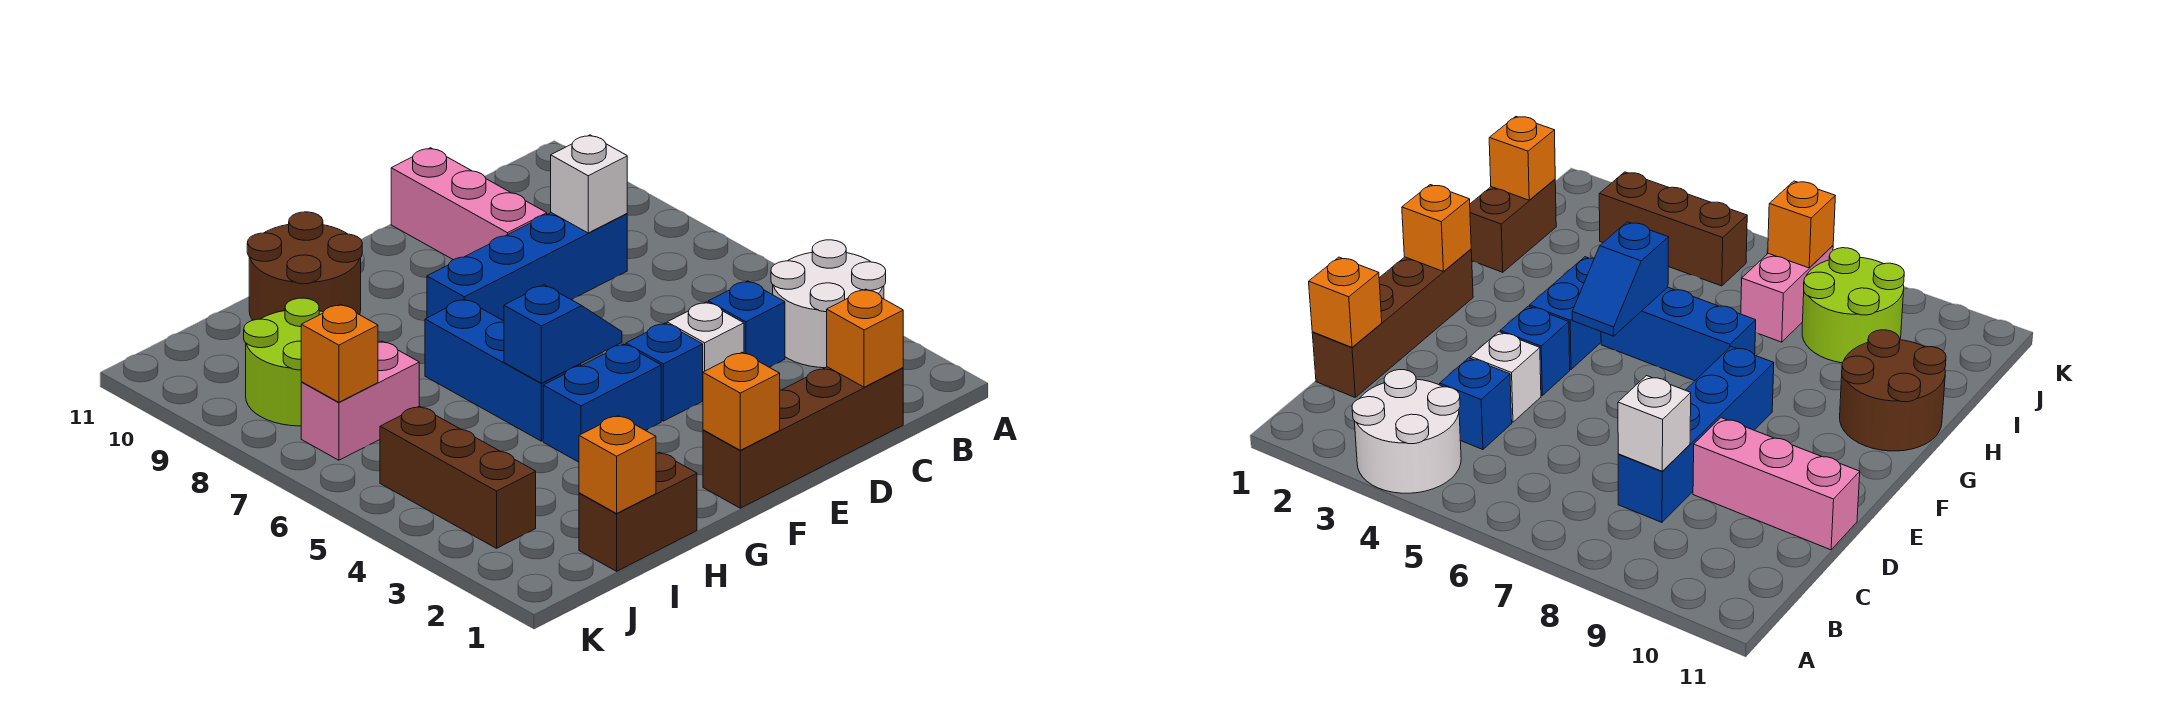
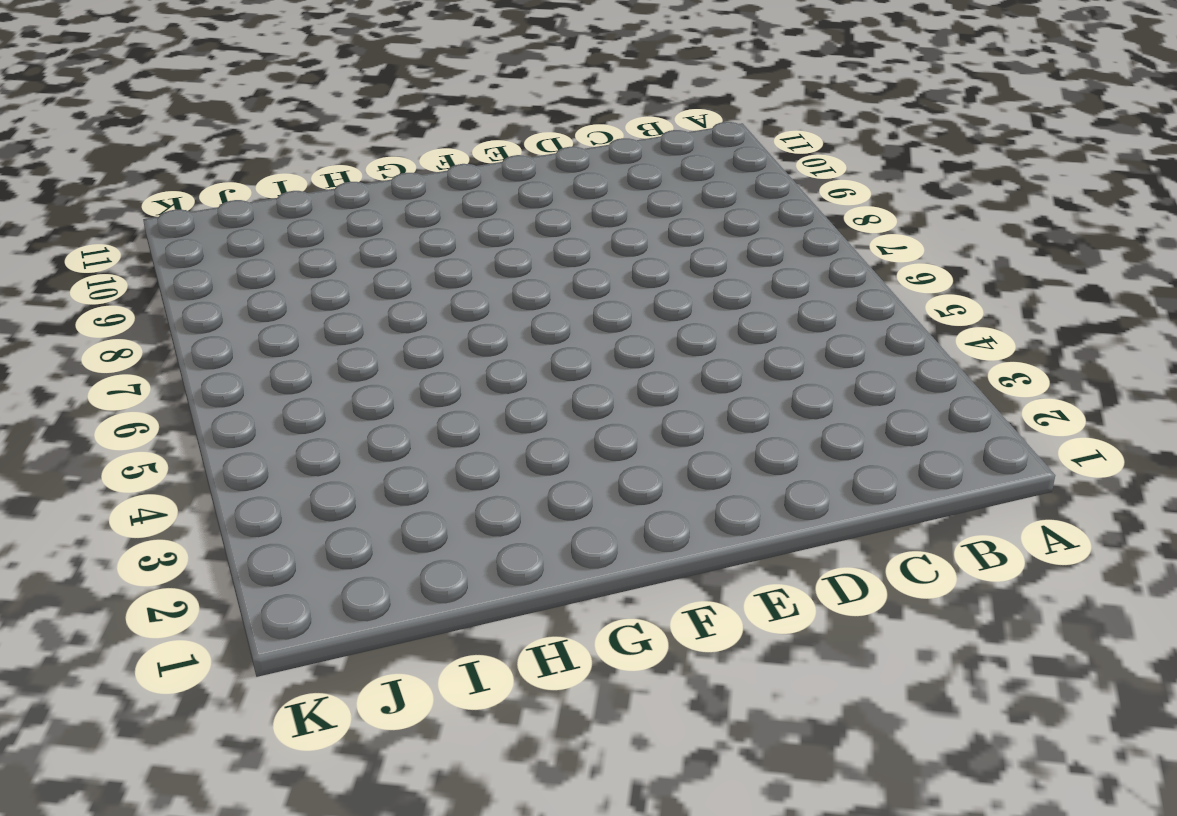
none -> white 2x2 round brick [771,240,886,368]
none -> brown 1x4 brick [703,367,903,508]
none -> blue 1x1 brick [708,281,785,367]

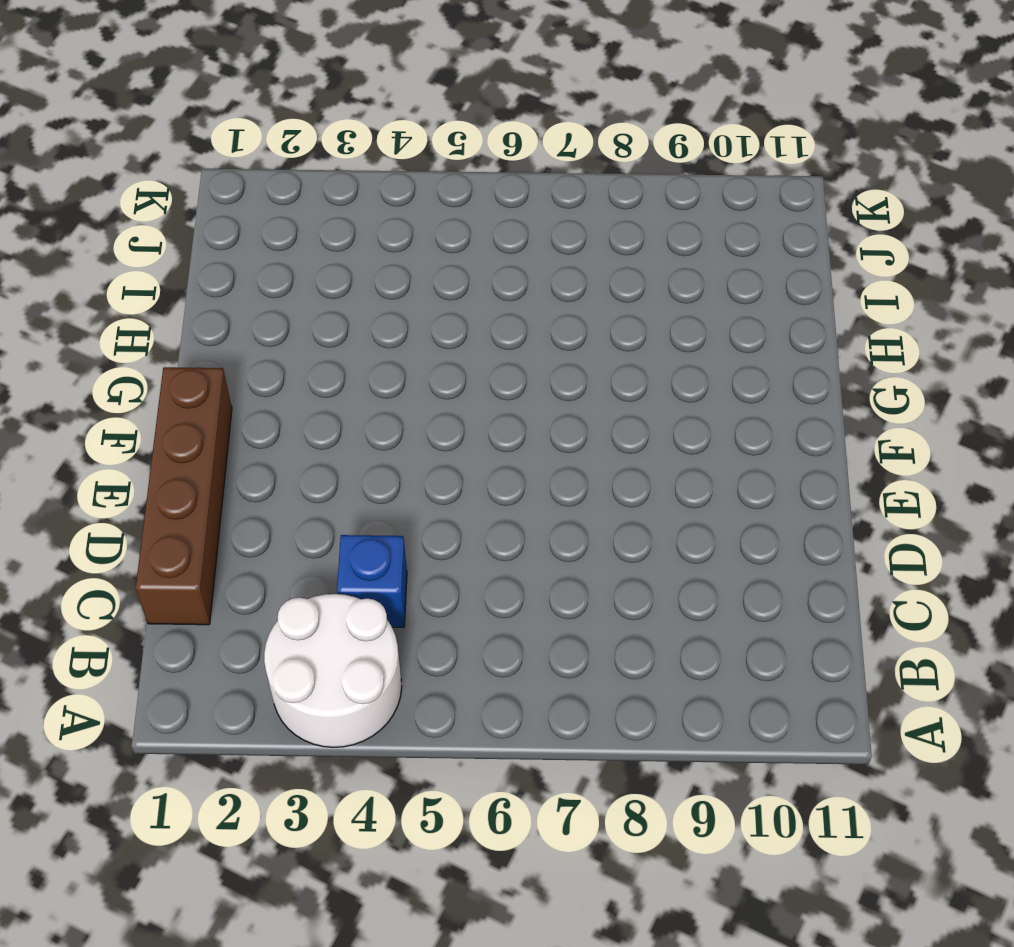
none -> blue 1x4 brick [427,213,627,321]
none -> white 1x1 brick [667,302,744,372]
none -> pink 1x3 brick [391,148,547,260]

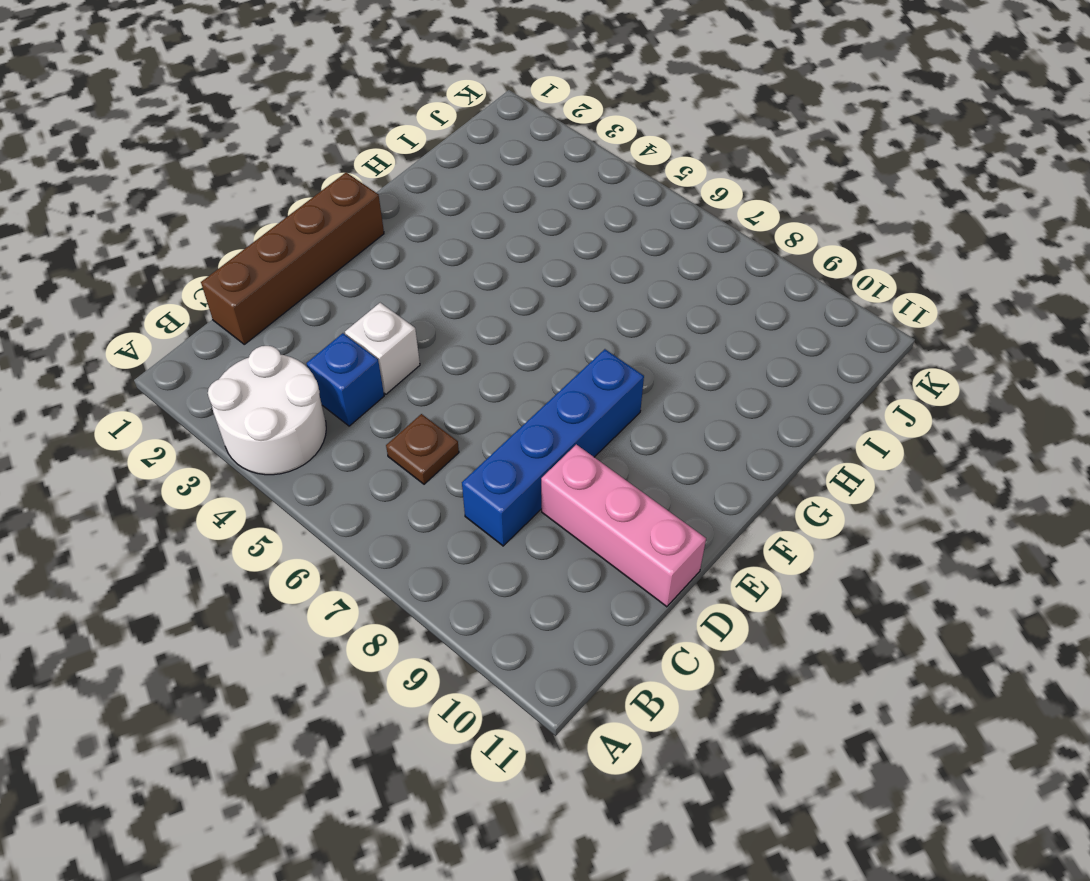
brown 1x1 plate [386,414,459,484] -> none
none -> blue 1x1 brick [626,323,703,421]
none -> blue 1x2 brick [543,344,661,462]
none -> blue 1x3 brick [425,299,581,441]

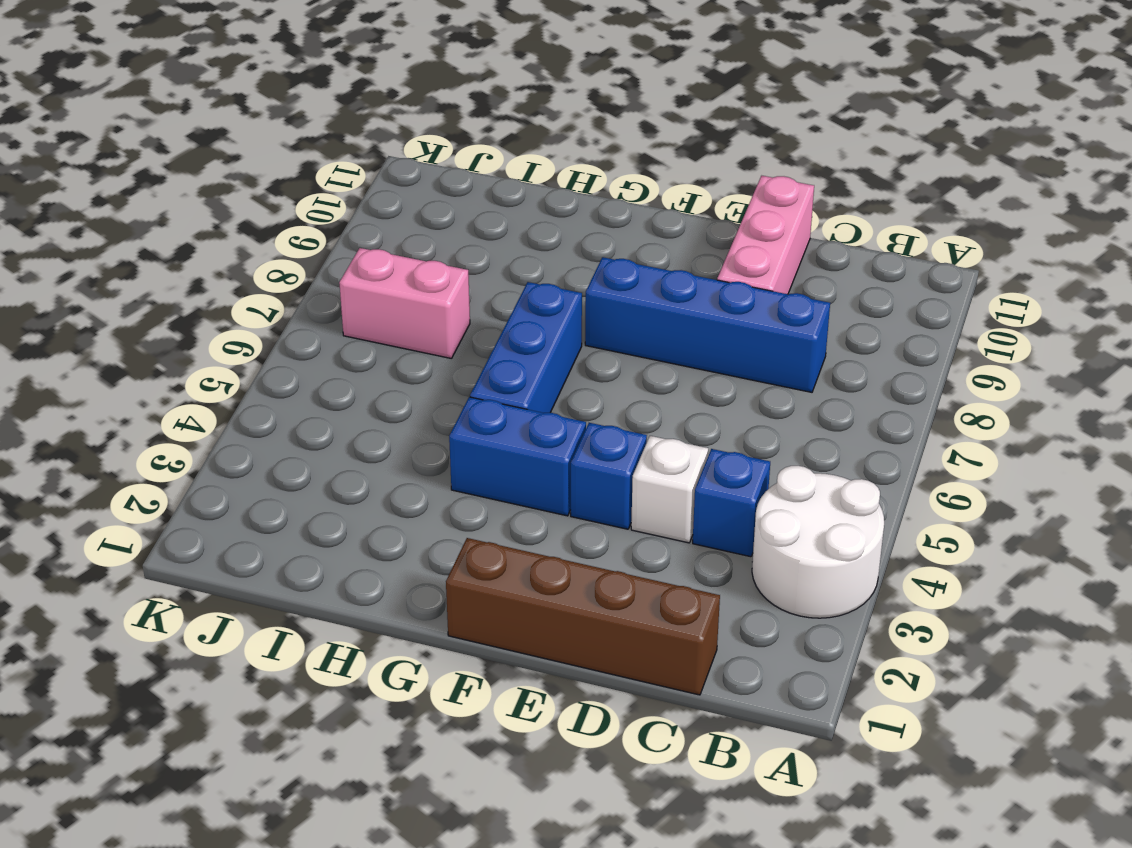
none -> brown 2x2 round brick [247,212,362,320]
none -> brown 1x2 brick [579,452,697,571]
none -> lime 2x2 round brick [244,298,323,426]

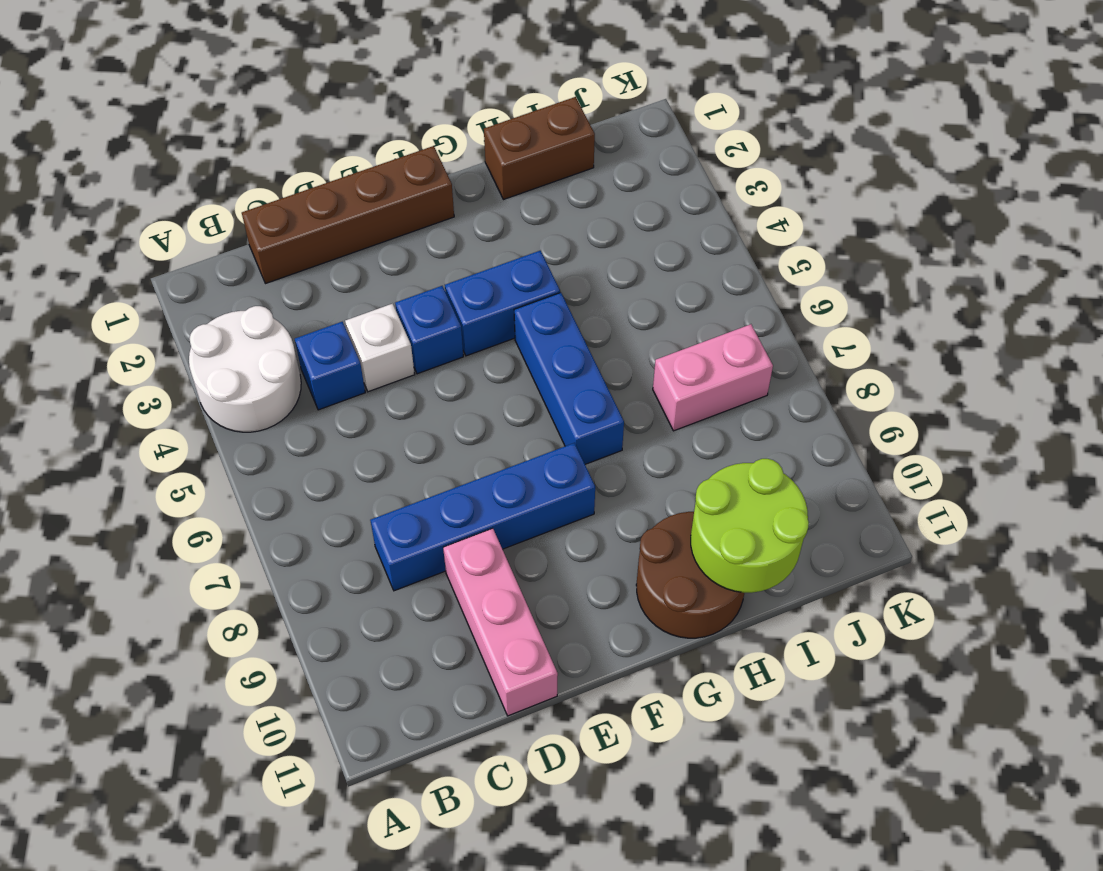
lime 2x2 round brick [691,459,809,593] -> lime 2x2 round brick moved to [244,298,323,426]
none -> brown 1x3 brick [380,406,536,548]
none -> orange 1x1 brick [827,289,903,387]
none -> white 1x1 brick [551,135,627,233]

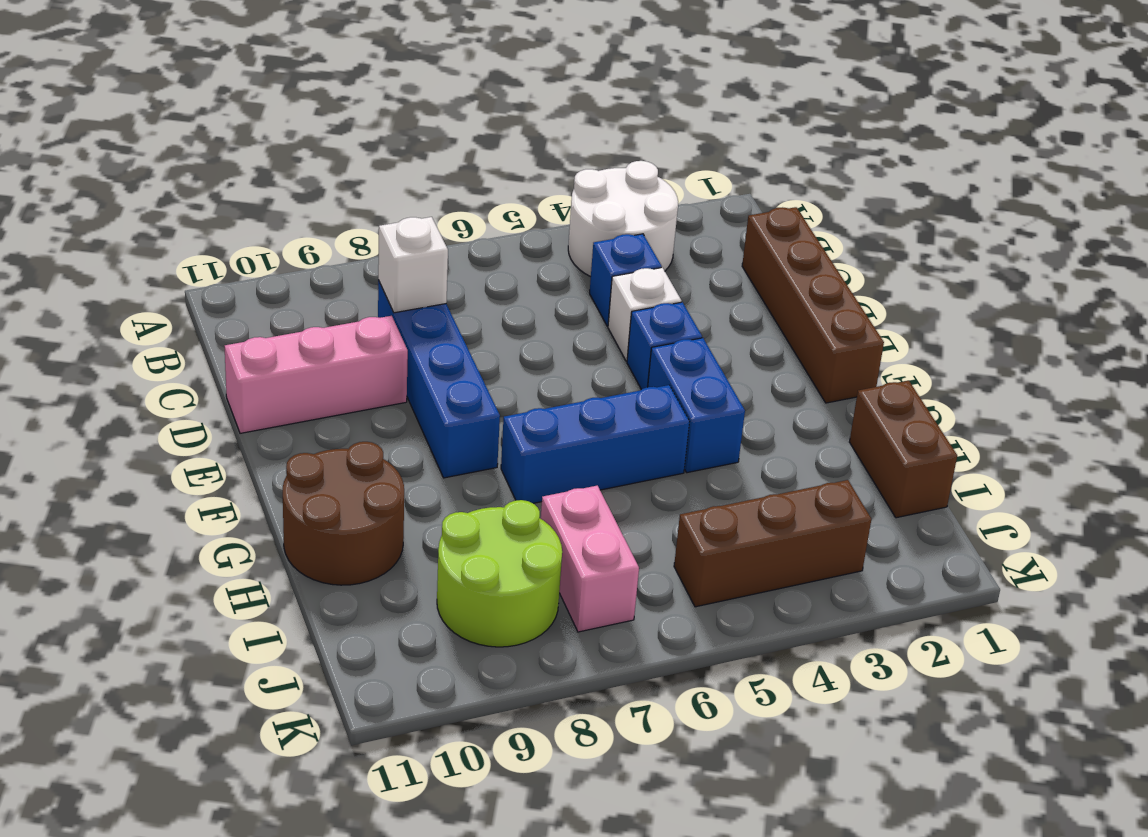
none -> orange 1x1 brick [827,289,903,387]
none -> orange 1x1 brick [703,352,780,450]
none -> blue 1x2 slope [504,285,622,383]

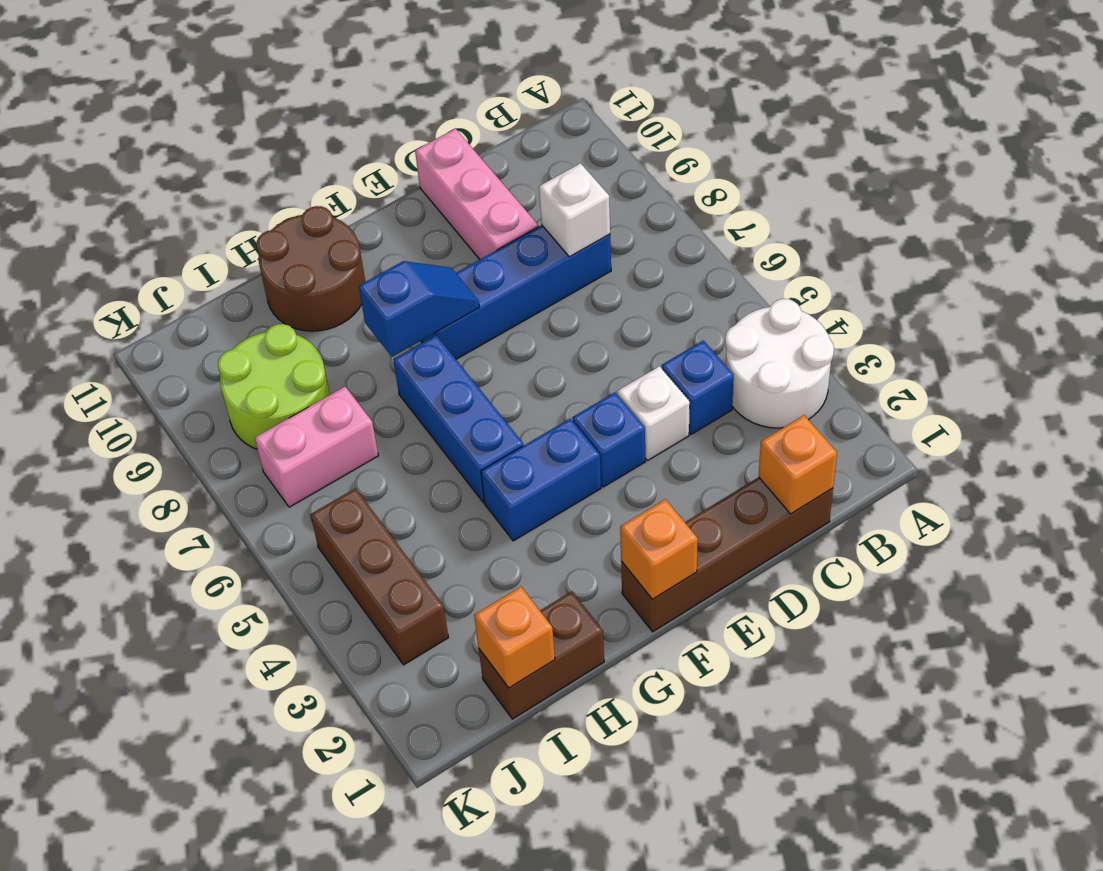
blue 1x2 slope [359,261,479,357] -> blue 1x2 slope moved to [504,285,622,383]
none -> orange 1x1 brick [301,304,378,402]

